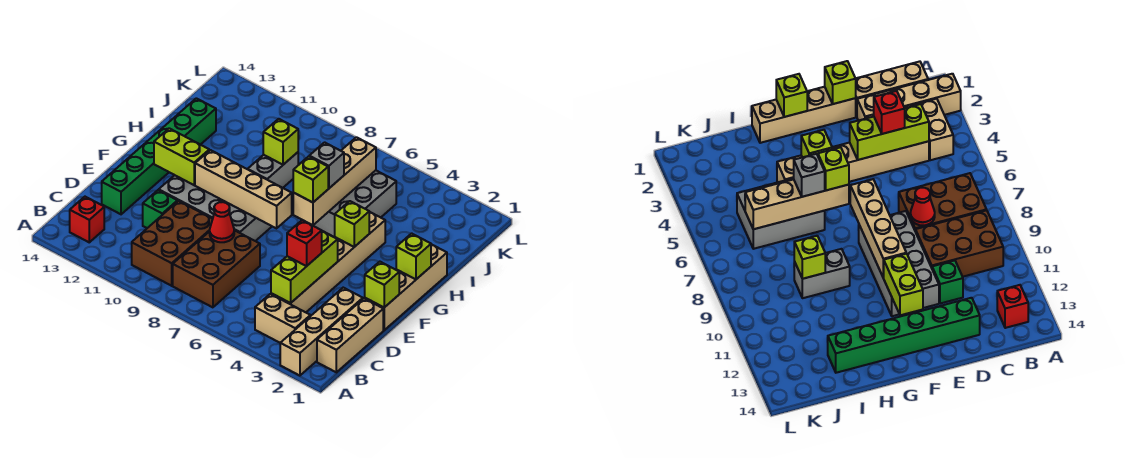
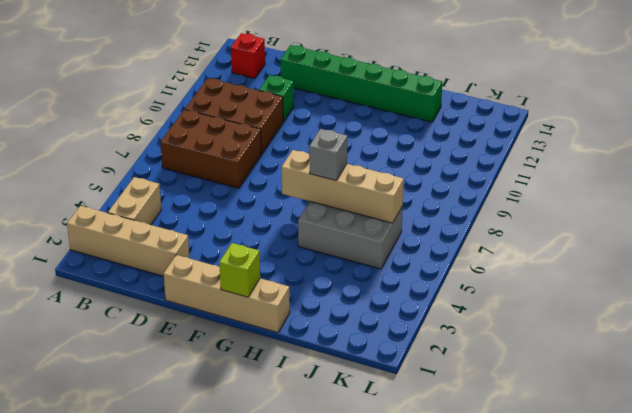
none -> tan 1x3 brick [317,298,383,372]
none -> tan 1x6 brick [271,212,385,312]
none -> grey 2x4 brick [159,175,271,241]

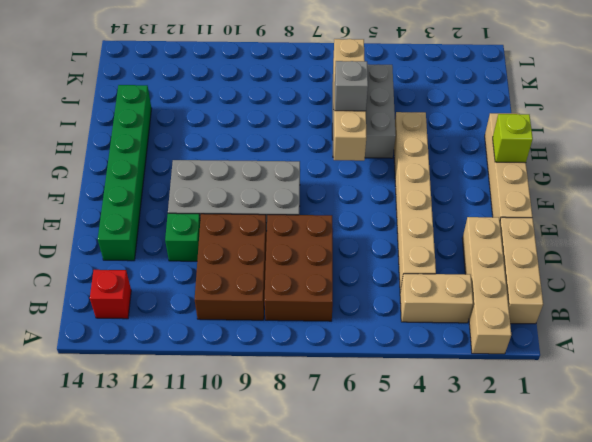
none -> grey 1x2 brick [248,152,298,188]
none -> lime 1x3 brick [271,231,338,303]
none -> red 1x1 cone [210,202,234,242]

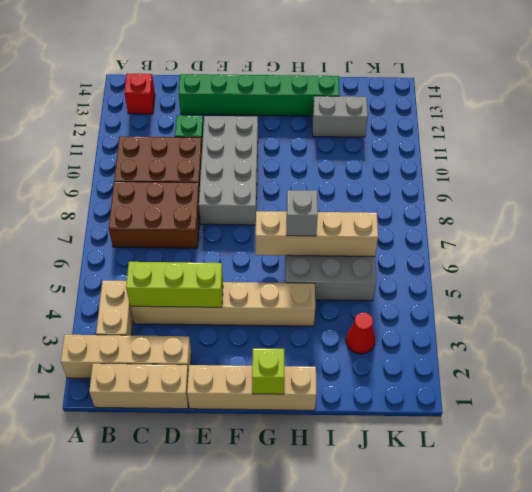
grey 1x2 brick [313,96,368,137] -> grey 1x2 brick moved to [248,152,298,188]
red 1x1 cone [346,312,375,354] -> red 1x1 cone moved to [210,202,234,242]
none -> lime 1x1 brick [365,262,399,307]
none -> tan 1x4 brick [195,150,292,228]
none -> lime 1x2 brick [154,128,209,185]

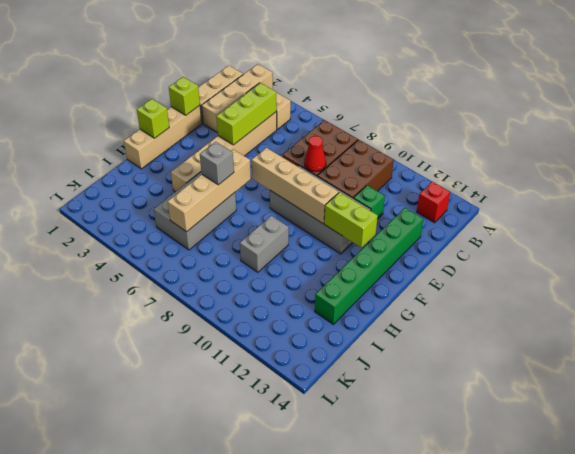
none -> lime 1x1 brick [335,201,369,247]
none -> lime 1x1 brick [263,119,298,165]
none -> red 1x1 brick [287,220,322,266]

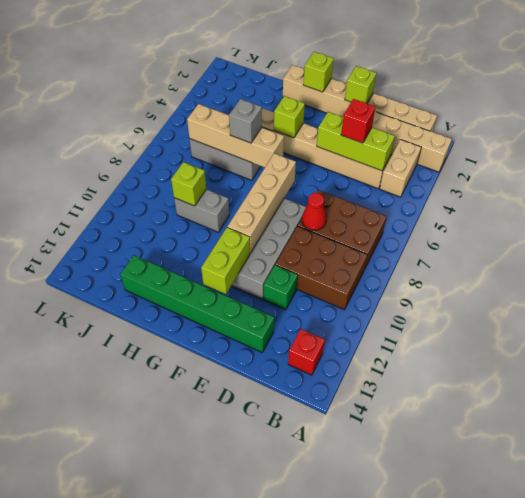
none -> lime 1x1 brick [293,156,328,202]

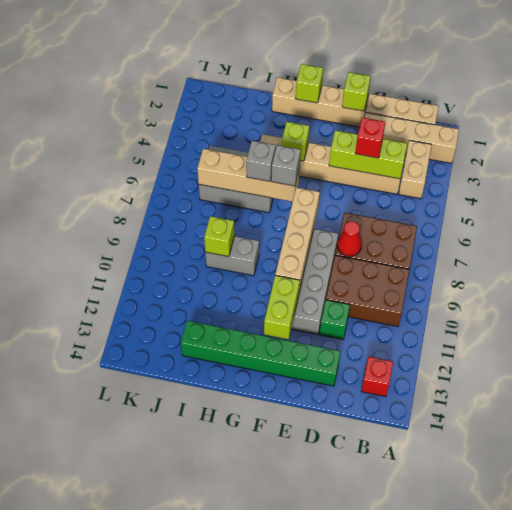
grey 1x1 brick [271,145,301,186] -> lime 1x1 brick [293,156,328,202]

